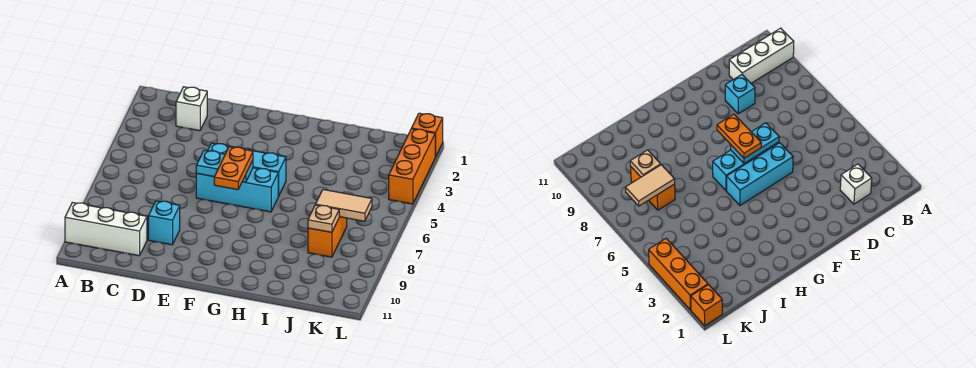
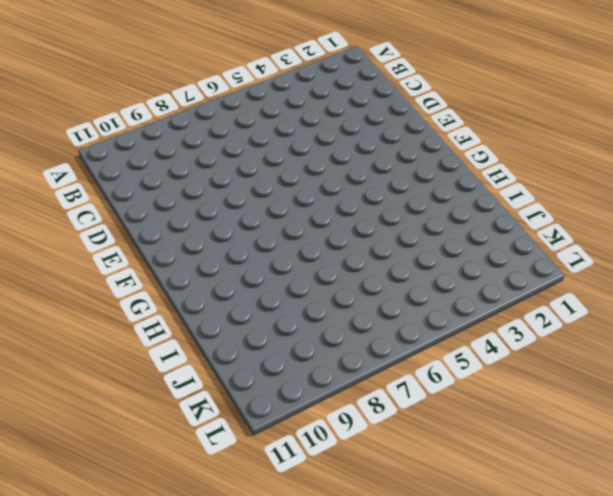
none -> white 1x3 brick [65,203,147,256]
none -> white 1x1 brick [176,87,207,131]
none -> cyan 1x1 brick [148,201,180,245]

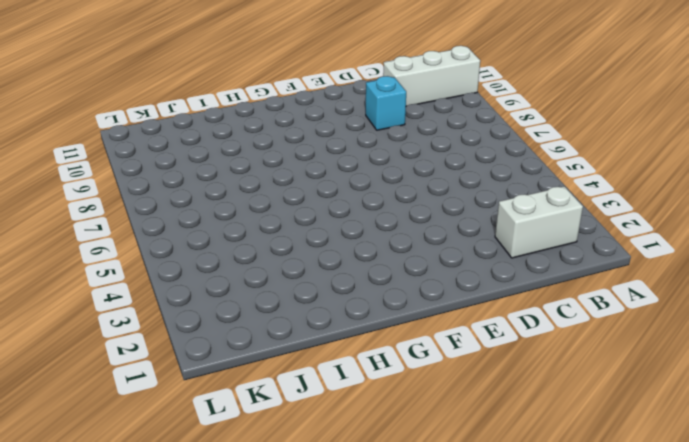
white 1x2 brick [495,186,583,258] -> white 1x1 brick [176,87,207,131]
none -> cyan 1x3 brick [208,143,286,196]
none -> cyan 1x3 brick [196,168,278,212]
none -> orange 1x2 brick [308,217,347,257]

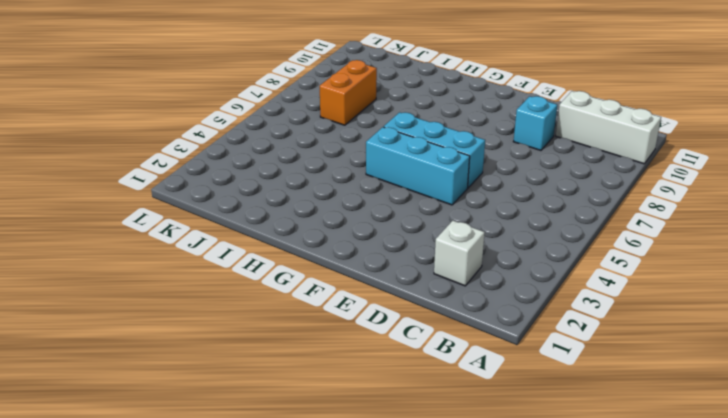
none -> orange 1x1 brick [411,113,443,157]
none -> orange 1x3 brick [389,129,435,204]
none -> cyan 1x2 plate [196,150,253,182]

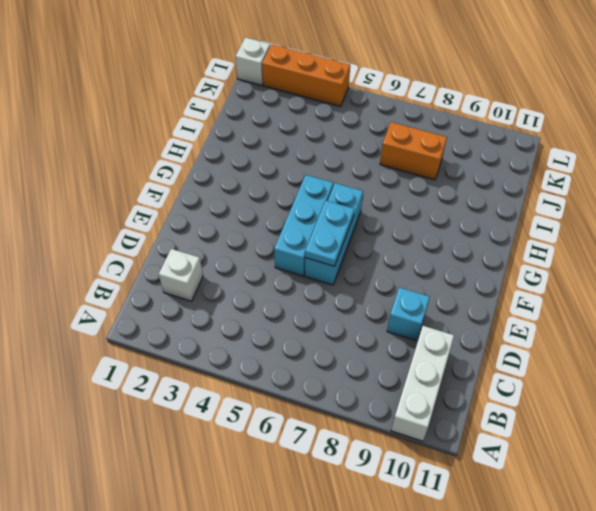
white 1x1 brick [235,37,270,85] -> orange 1x1 brick [411,113,443,157]
none -> tan 1x2 tile [315,189,372,221]
none -> tan 1x1 plate [308,205,339,232]
none -> orange 1x2 plate [214,147,253,190]

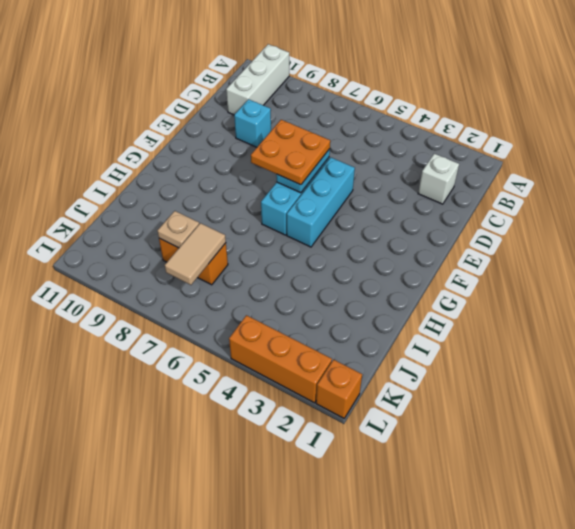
orange 2x2 plate [251,120,330,185] -> orange 1x2 plate [214,147,253,190]

